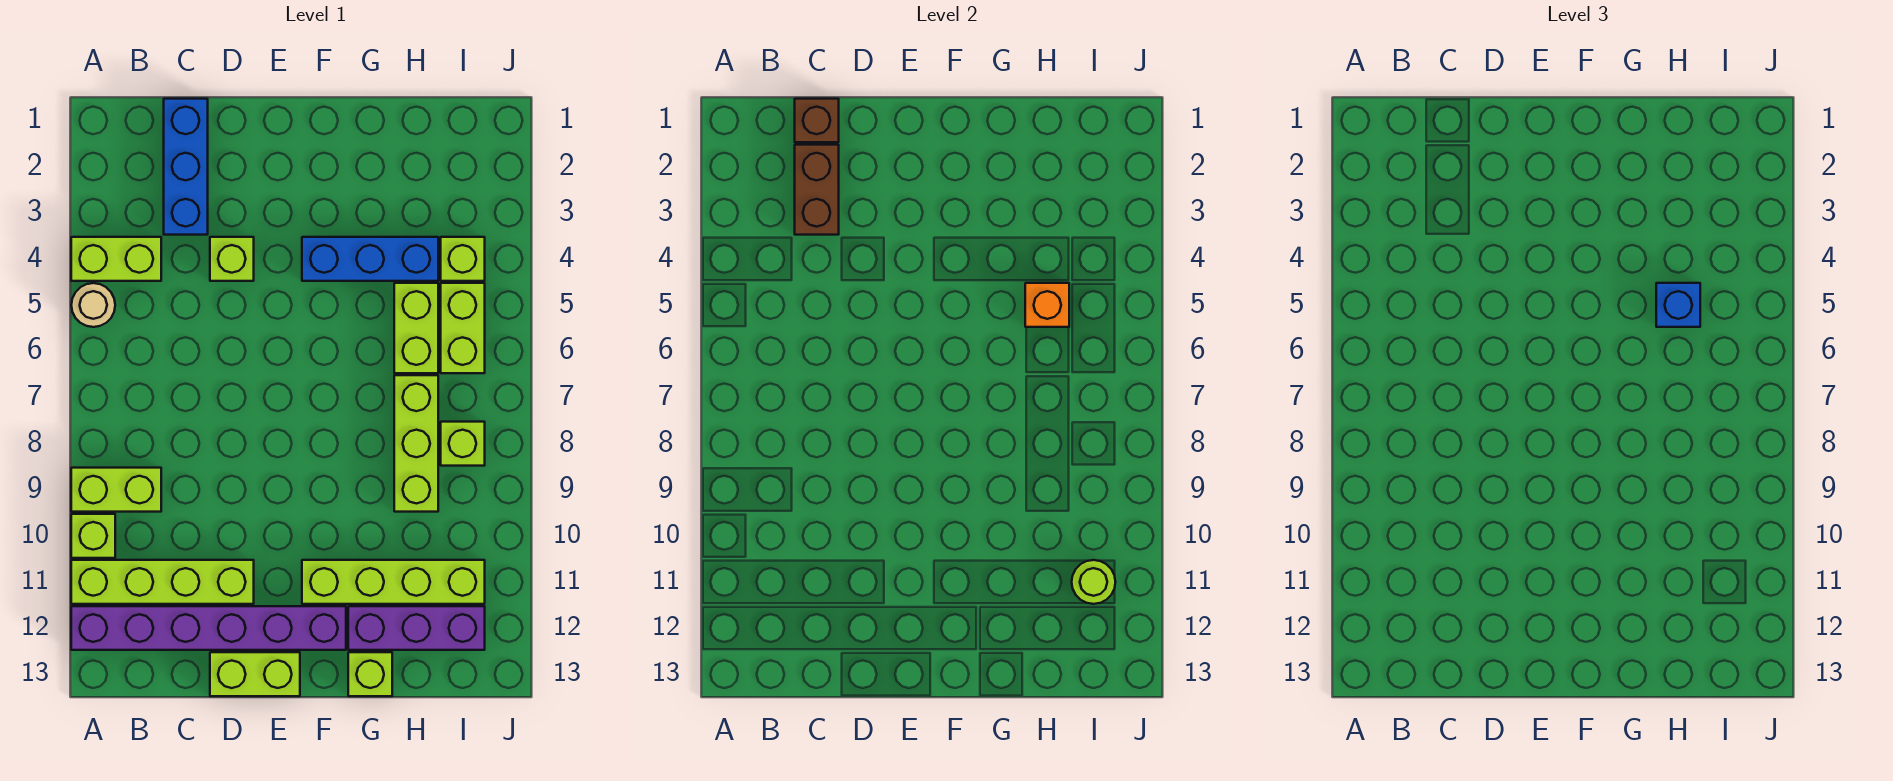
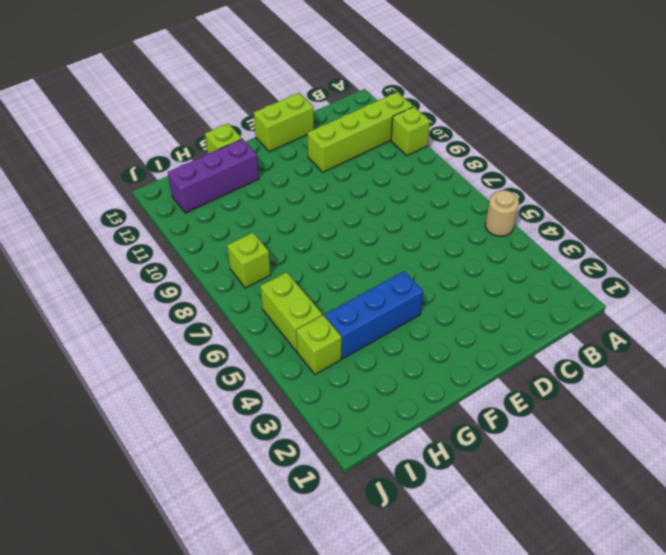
none -> lime 1x2 brick [71,237,161,281]
none -> lime 1x2 brick [71,468,161,512]
none -> purple 1x6 brick [71,606,346,650]

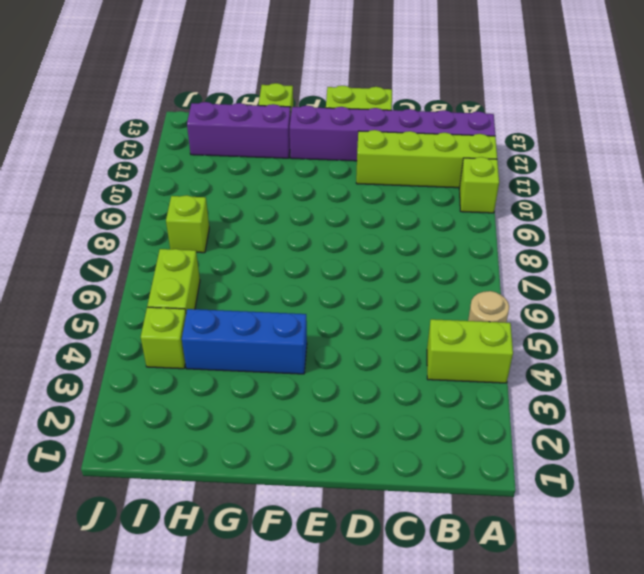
none -> lime 1x2 brick [71,468,161,512]
none -> blue 1x3 brick [164,99,208,235]
none -> lime 1x1 brick [210,237,254,281]

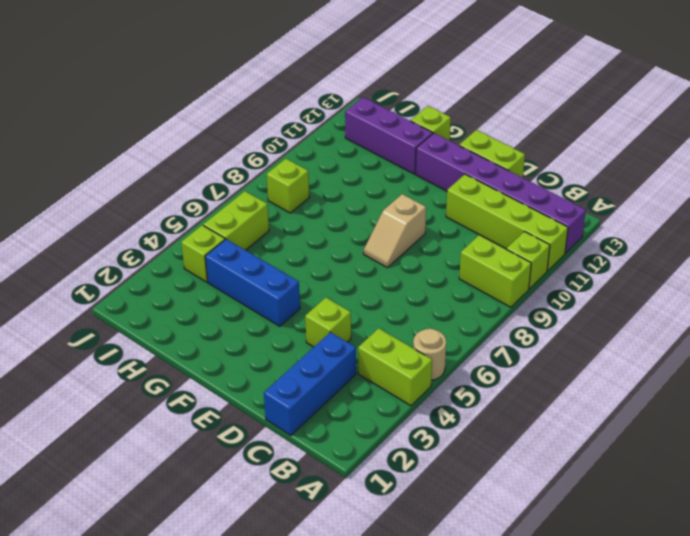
tan 1x2 slope [364,194,426,268] -> none
none -> lime 1x4 brick [302,560,485,604]
none -> lime 1x2 brick [394,283,438,373]
none -> lime 1x3 brick [394,375,438,512]

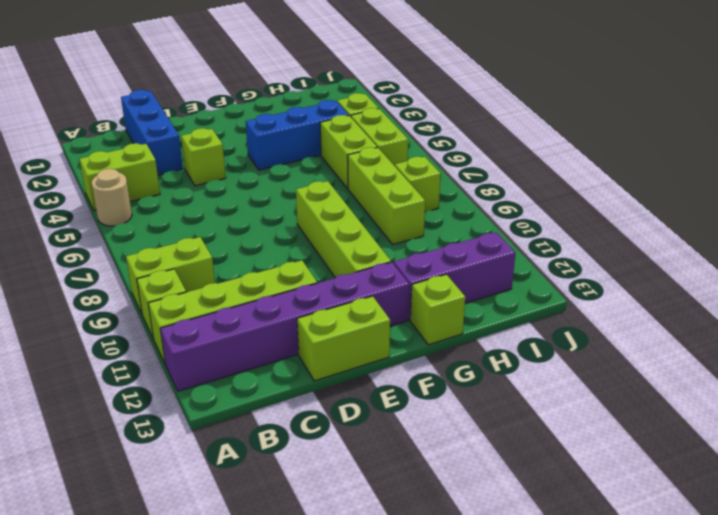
lime 1x4 brick [296,181,391,277] -> lime 1x4 brick turned to [302,560,485,604]
none -> brown 1x1 brick [795,99,839,142]
none -> brown 1x2 brick [795,145,839,235]
none -> orange 1x1 brick [1025,283,1069,327]

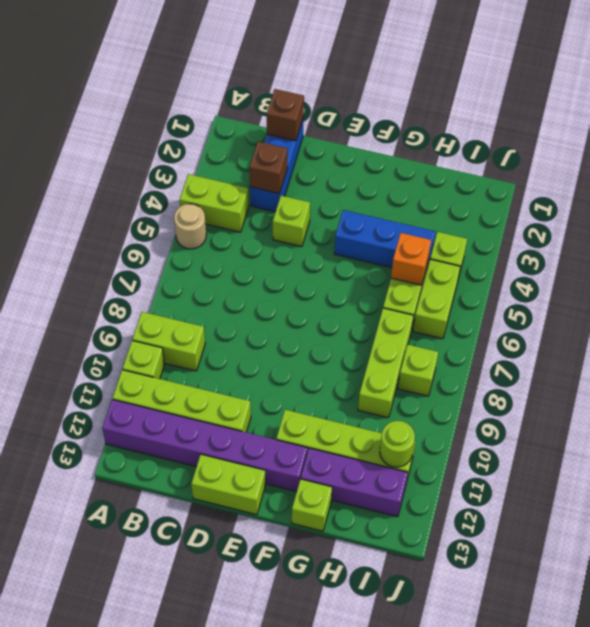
brown 1x1 brick [249,142,287,194] -> brown 1x2 brick [795,145,839,235]
none -> blue 1x1 brick [1656,283,1700,327]

